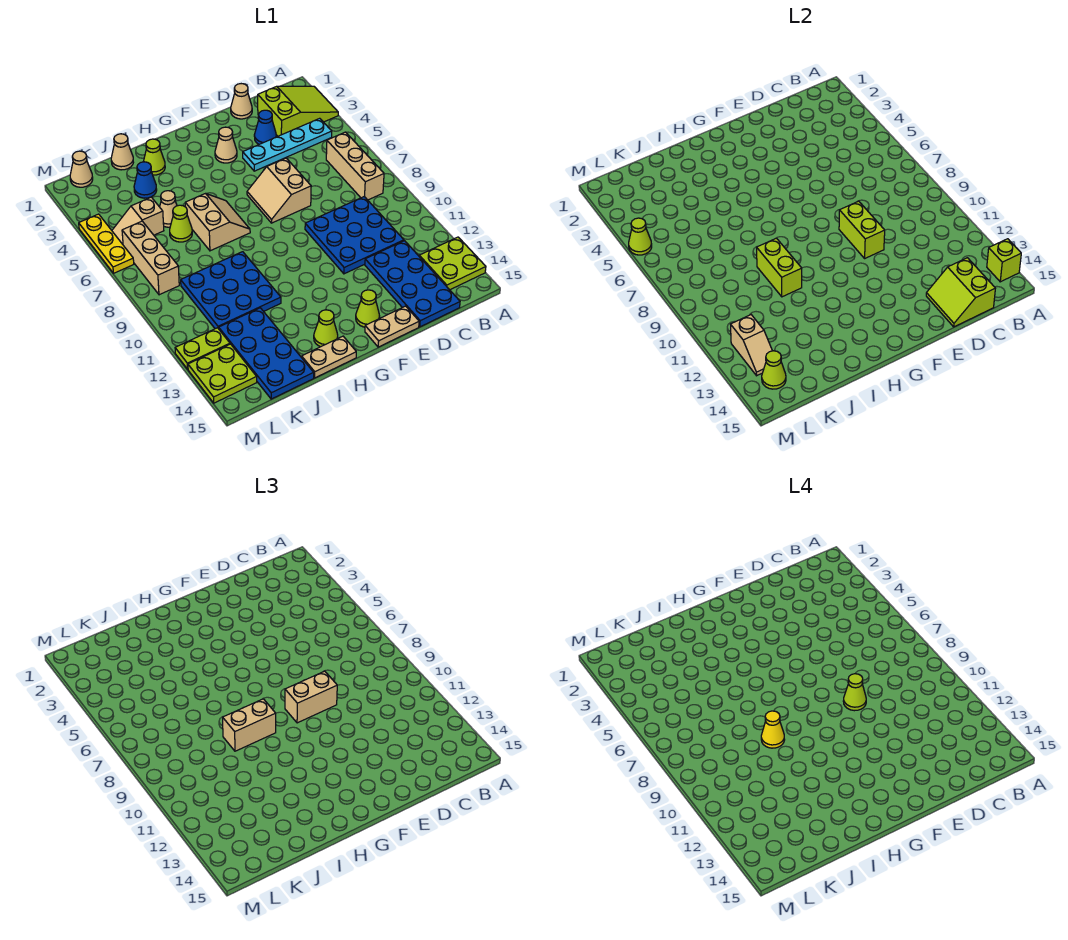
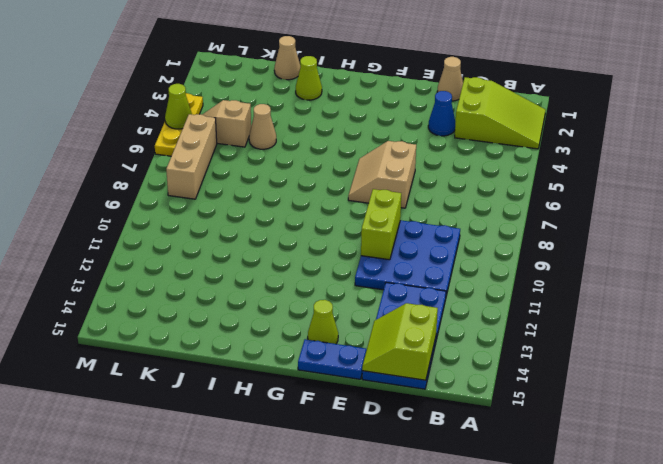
blue 1x2 plate [298,339,367,379] -> tan 1x2 plate [365,306,419,347]
none -> lime 2x2 plate [419,237,486,290]
none -> cyan 1x4 plate [243,118,332,171]
none -> tan 1x3 brick [326,132,384,200]
none -> tan 1x1 cone [215,127,237,163]

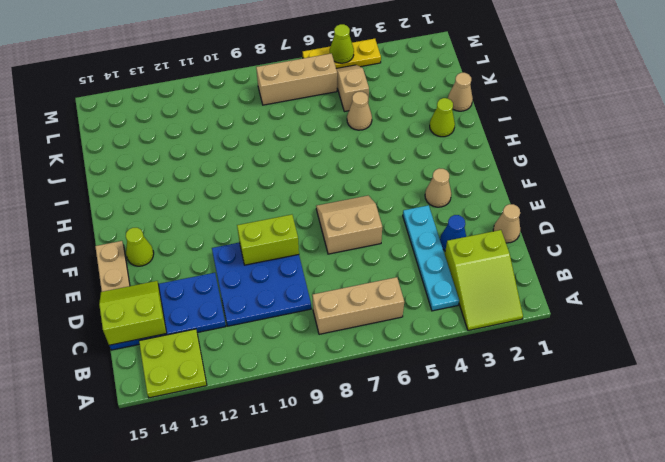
none -> tan 2x2 slope [185,193,250,251]
none -> lime 1x1 cone [314,310,338,347]
none -> tan 1x2 plate [302,336,356,378]
none -> blue 3x3 plate [181,252,281,329]

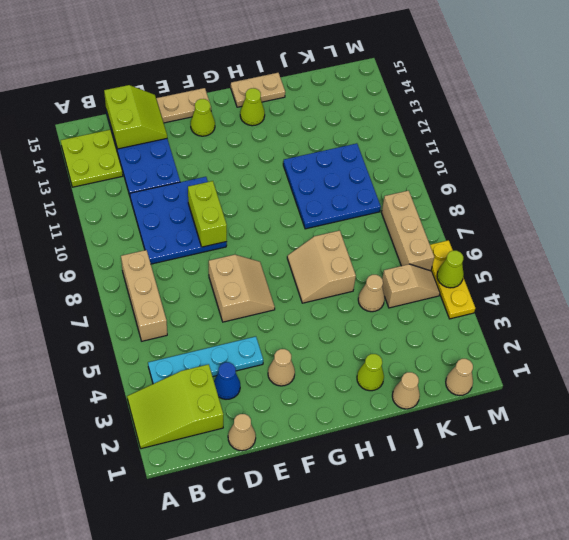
none -> blue 1x1 cone [134,162,157,198]
none -> lime 1x1 cone [170,205,192,242]
none -> blue 2x4 plate [219,308,314,399]
none -> lime 1x2 plate [175,328,230,369]

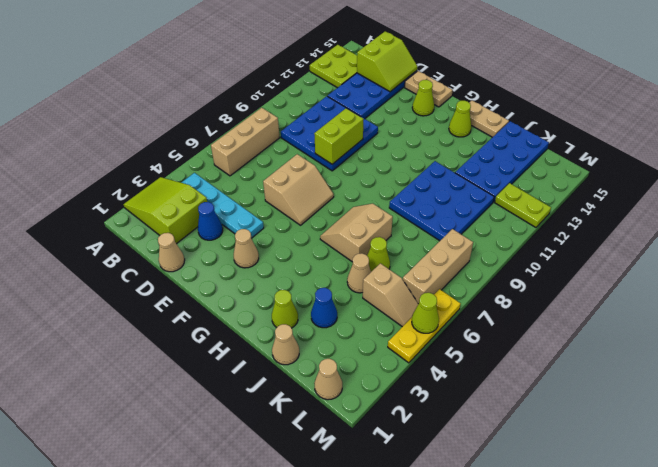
none -> lime 2x2 plate [188,344,257,403]
none -> lime 1x1 brick [987,239,1021,282]
none -> lime 1x2 brick [757,238,802,297]
none -> tan 1x2 slope [730,315,772,376]

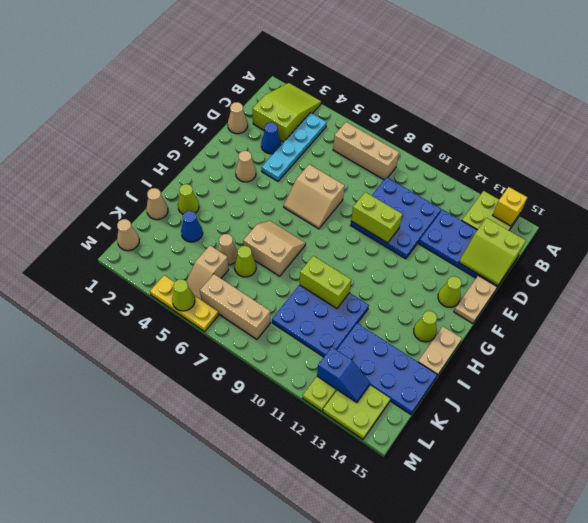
yellow 1x1 brick [493,187,527,226] -> lime 1x1 brick [987,239,1021,282]
blue 1x2 slope [317,347,370,403] -> tan 1x2 slope [730,315,772,376]
none -> lime 1x1 cone [762,351,786,389]
none -> tan 1x2 brick [285,671,337,723]
none -> tan 1x2 brick [223,699,276,751]
none -> lime 1x1 cone [843,674,866,711]

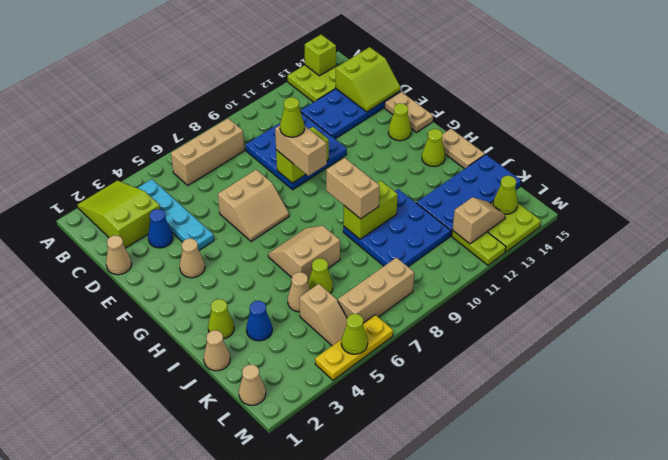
none -> yellow 1x1 cone [761,711,785,748]

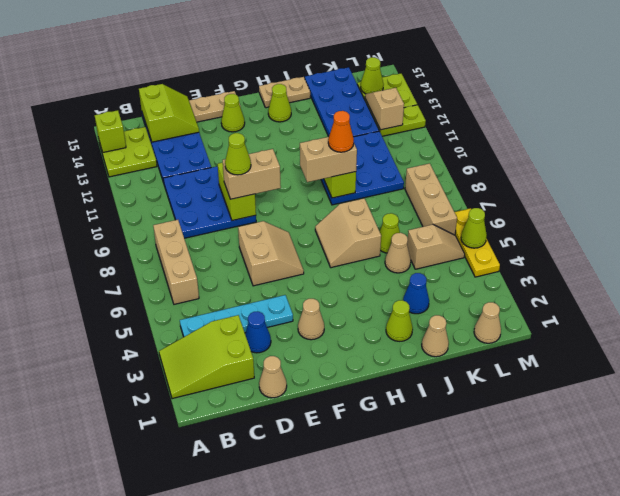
orange 1x1 cone [328,111,354,152] -> yellow 1x1 cone [761,711,785,748]

